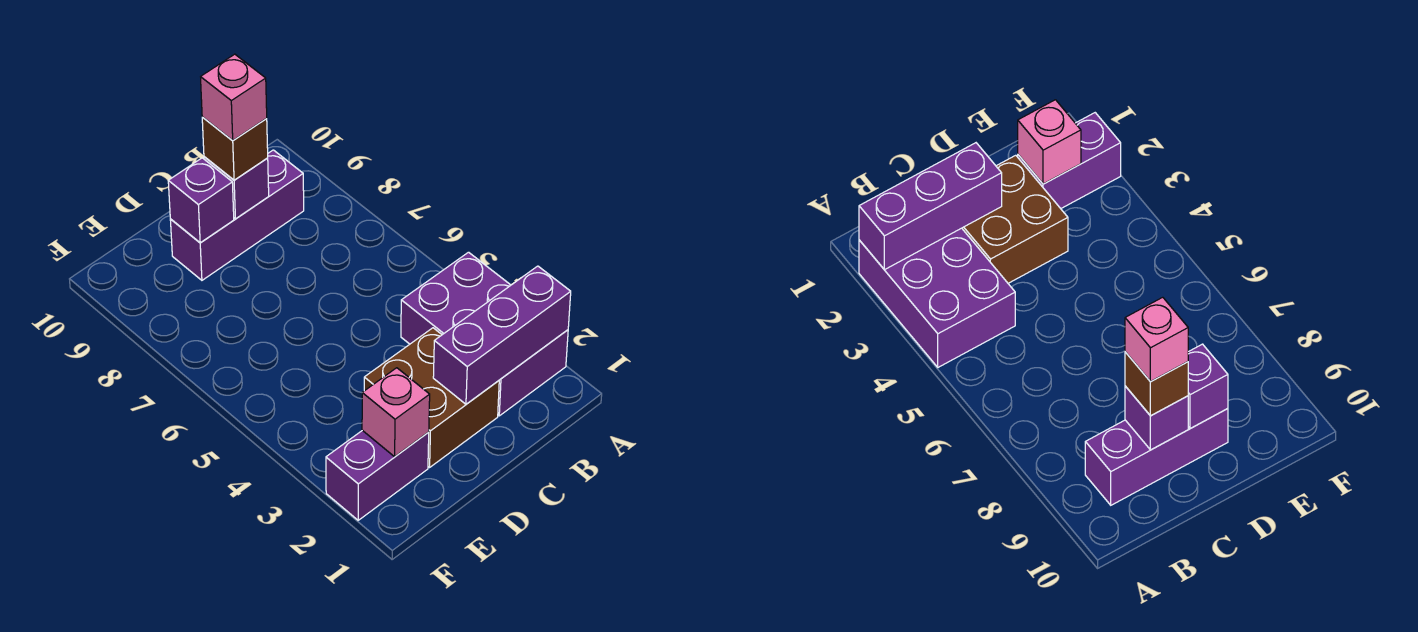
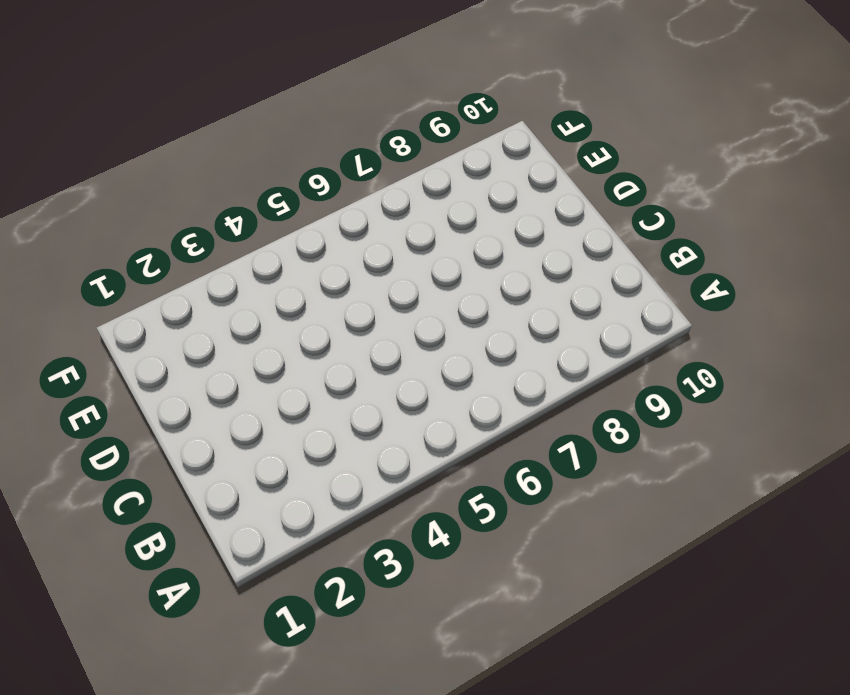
none -> purple 2x3 brick [401,252,568,416]
none -> purple 1x3 brick [170,150,304,280]

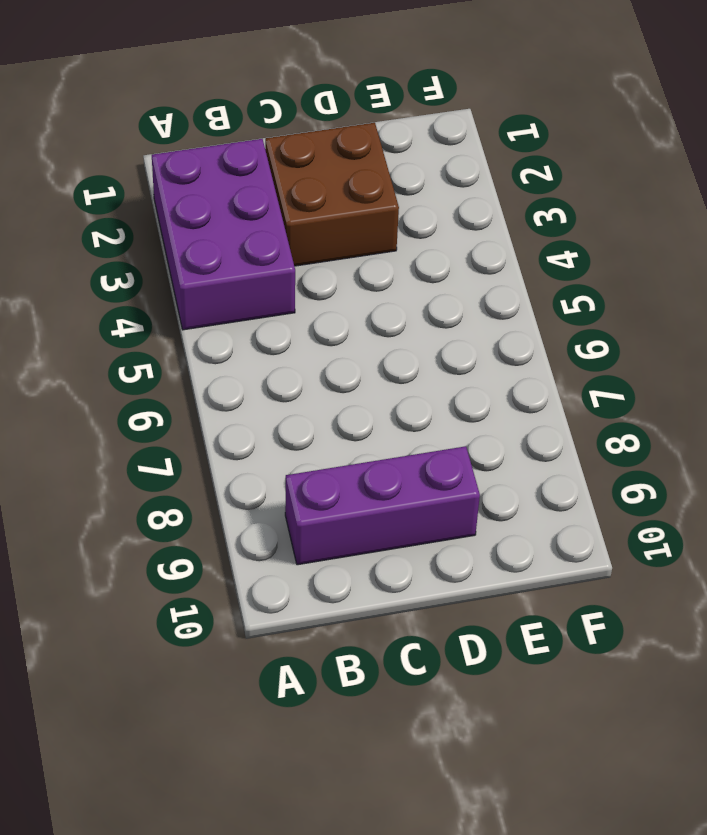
none -> purple 1x2 brick [326,430,429,520]
none -> purple 1x3 brick [433,266,571,404]

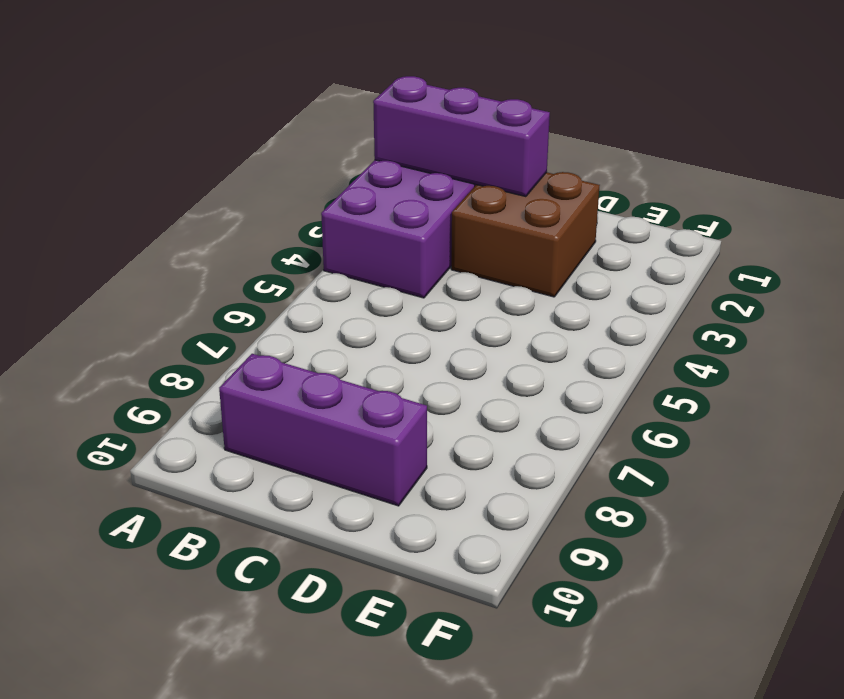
none -> purple 1x2 brick [326,430,429,520]
none -> purple 1x1 brick [204,157,269,219]

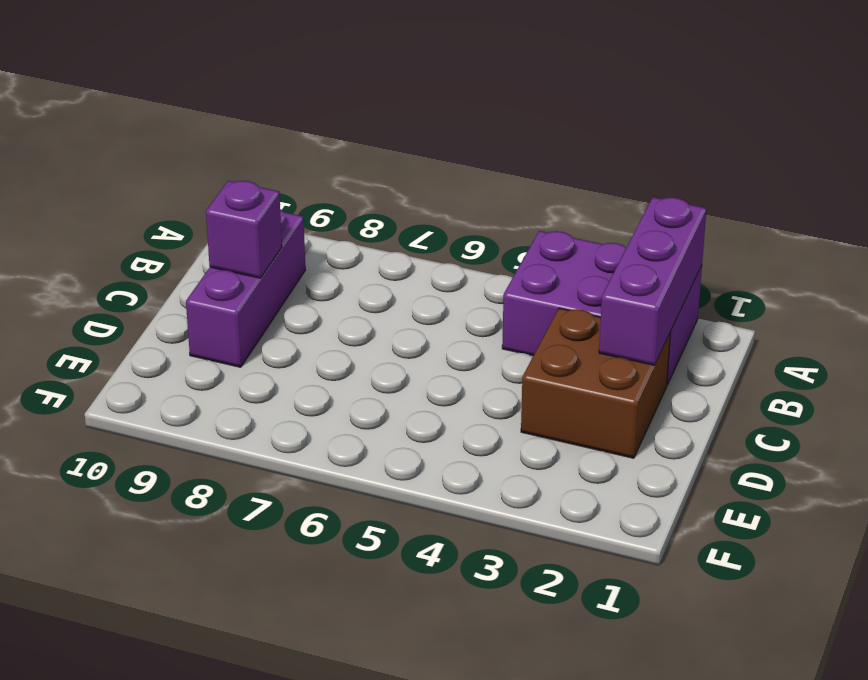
none -> purple 1x2 brick [326,430,429,520]
none -> purple 1x1 brick [168,158,234,243]

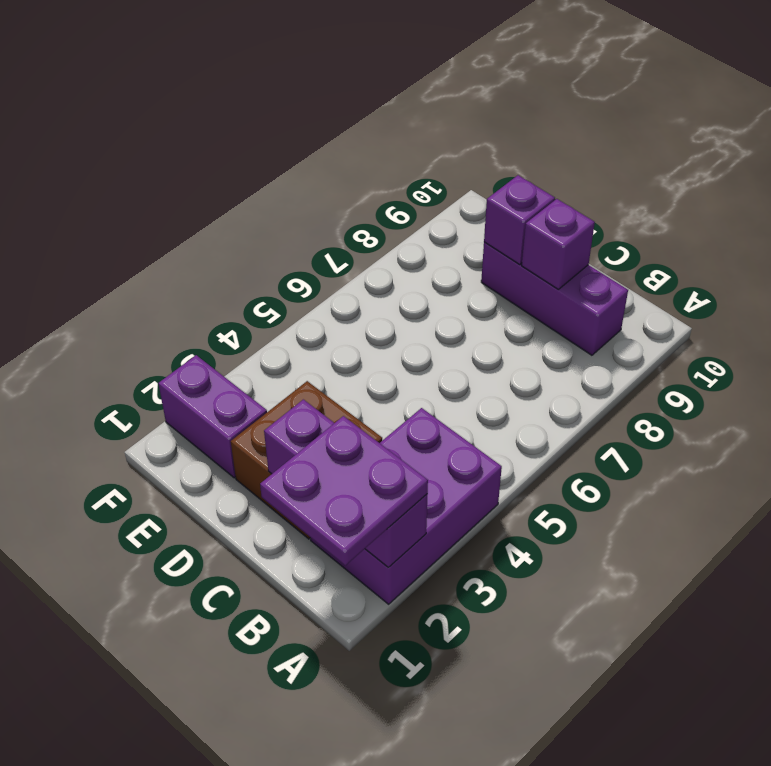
purple 2x2 plate [260,416,428,565] -> none
none -> pink 1x1 brick [362,368,430,457]
none -> brown 1x1 brick [202,117,268,180]

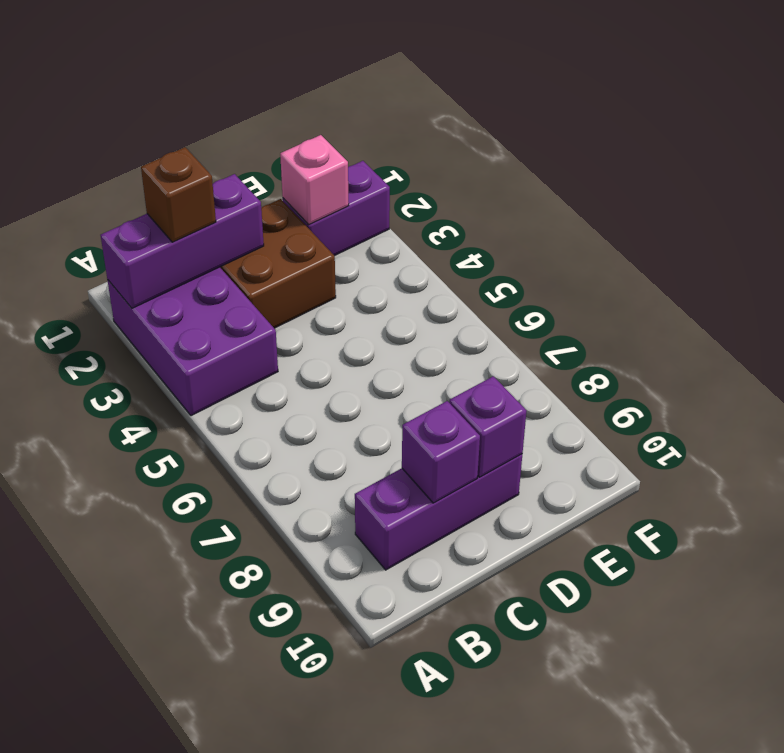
brown 1x1 brick [141,147,216,242] -> brown 1x1 brick moved to [202,117,268,180]
none -> pink 1x1 brick [201,54,267,141]

